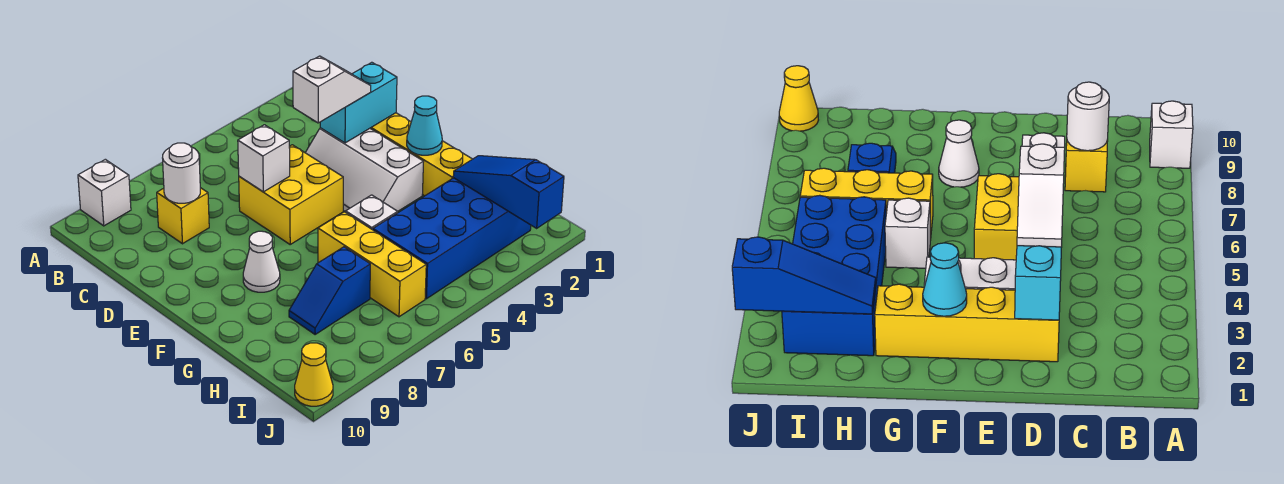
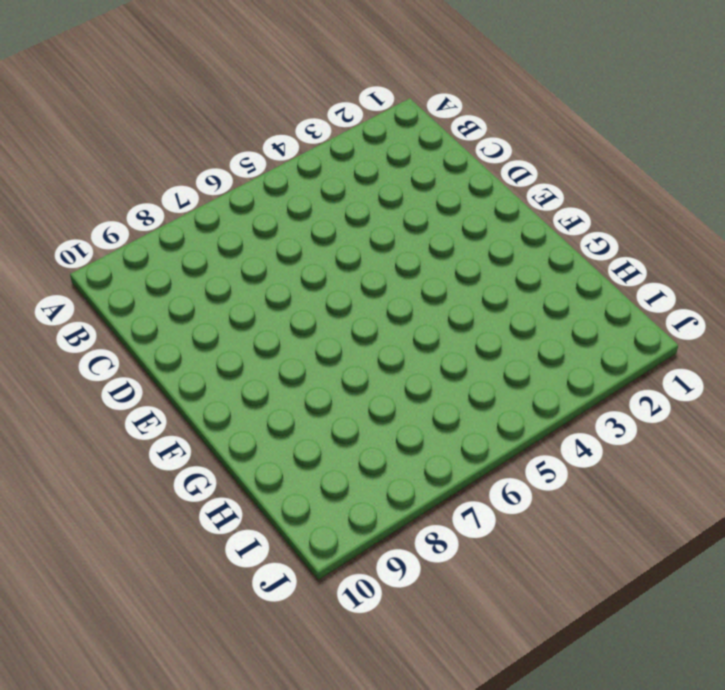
none -> white 1x1 brick [78,159,131,226]
none -> yellow 1x1 brick [157,188,209,244]
none -> yellow 1x4 brick [370,113,472,196]

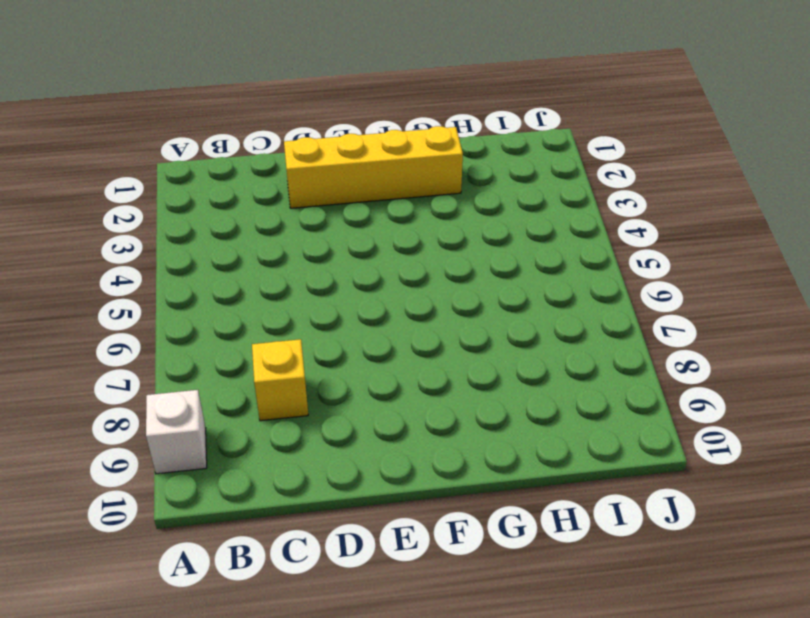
none -> white 2x3 slope [305,128,424,212]
none -> yellow 2x2 brick [239,145,343,244]
none -> white 1x1 cone [243,231,280,292]

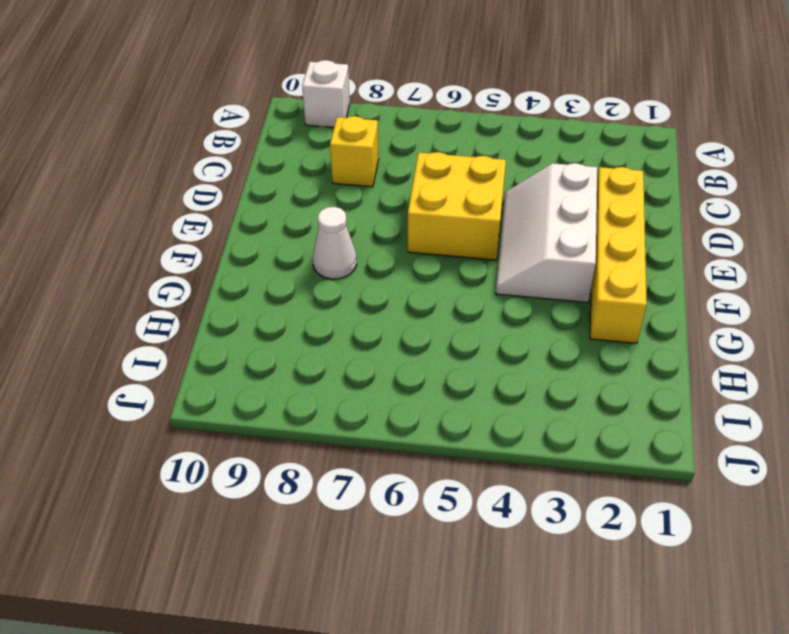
none -> white 1x1 brick [346,195,398,230]
none -> yellow 1x3 brick [318,212,426,317]
none -> blue 2x4 brick [373,178,531,299]

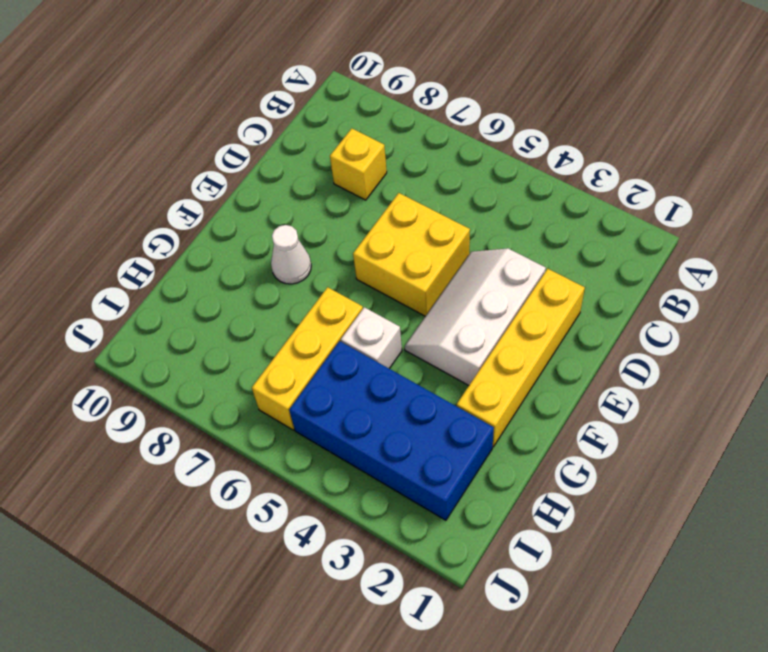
none -> white 1x1 brick [78,159,131,226]
none -> blue 1x2 slope [289,247,370,334]
none -> yellow 1x1 cone [295,343,333,406]

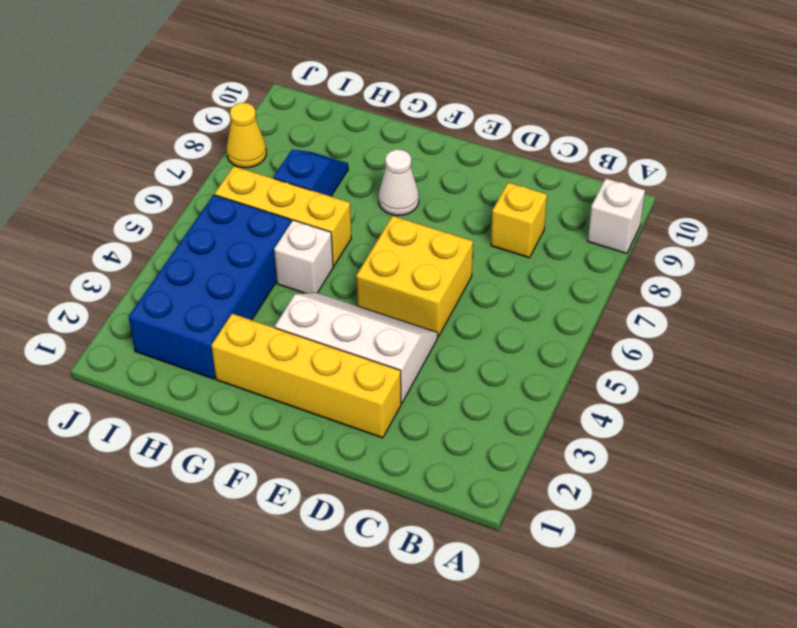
yellow 1x1 cone [227,103,266,168] -> yellow 1x1 cone moved to [295,343,333,406]
none -> white 1x1 round brick [163,143,200,203]
none -> cyan 1x2 brick [320,62,397,143]
none -> white 1x1 brick [238,125,290,192]

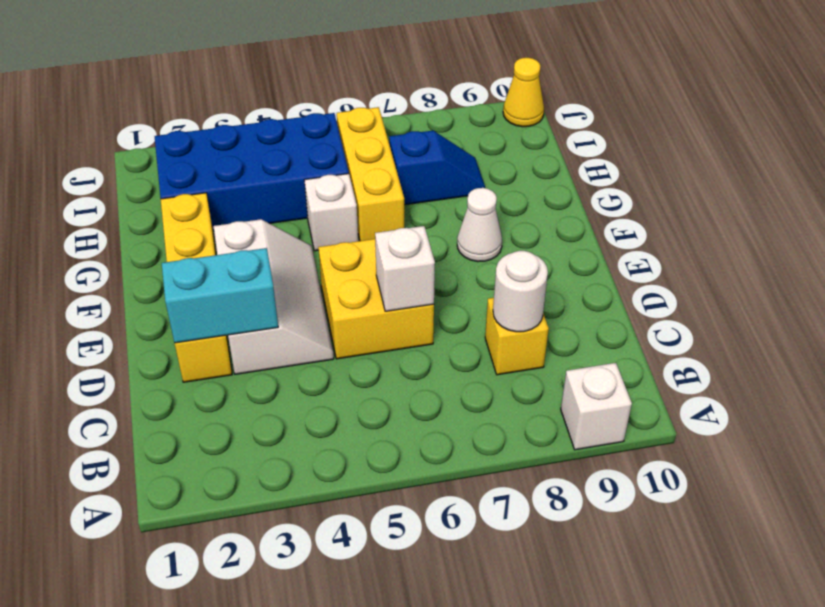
none -> cyan 1x1 cone [407,96,442,155]
none -> blue 1x3 slope [453,156,564,228]
none -> white 1x2 slope [293,56,371,123]

